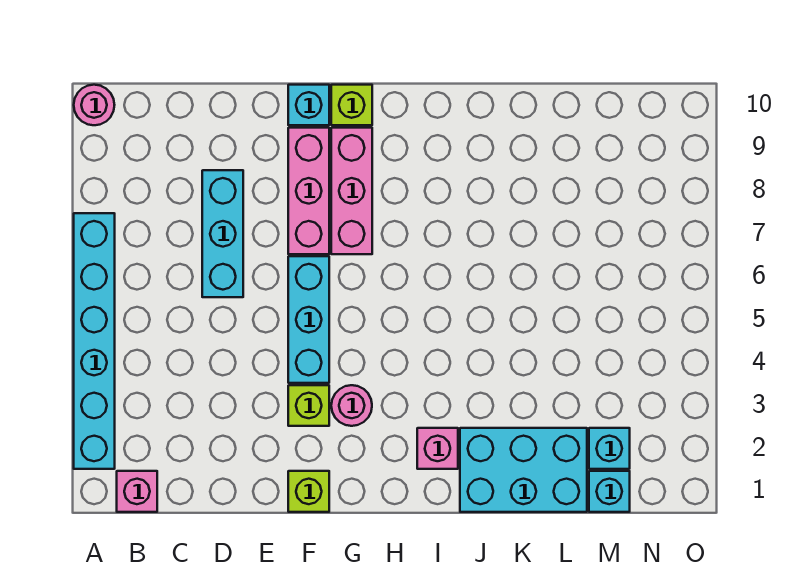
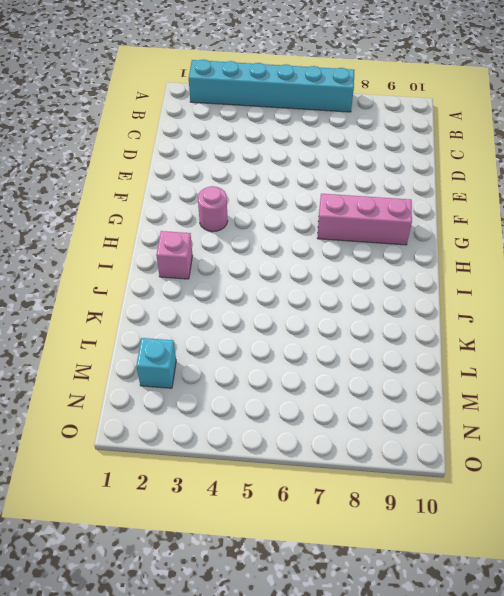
none -> pink 1x1 round brick [74,85,114,125]
none -> pink 1x1 brick [117,471,157,512]
none -> cyan 1x3 brick [202,170,243,297]

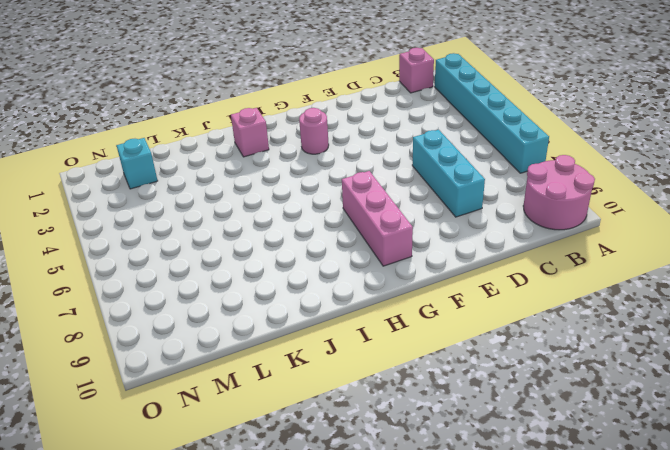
pink 2x2 round brick [523,155,595,230] -> pink 1x1 round brick [74,85,114,125]
none -> lime 1x1 brick [288,471,329,512]
none -> lime 1x1 brick [288,385,329,426]
none -> cyan 1x3 brick [288,256,329,383]

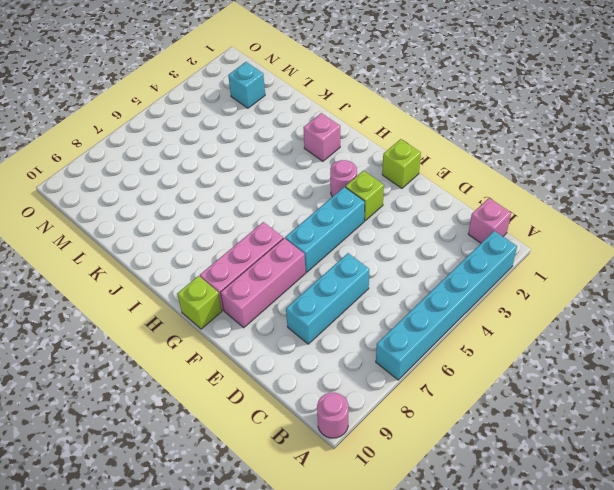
none -> cyan 1x1 brick [288,85,329,125]
none -> cyan 2x3 brick [460,428,587,512]
none -> cyan 1x1 brick [589,471,630,512]

